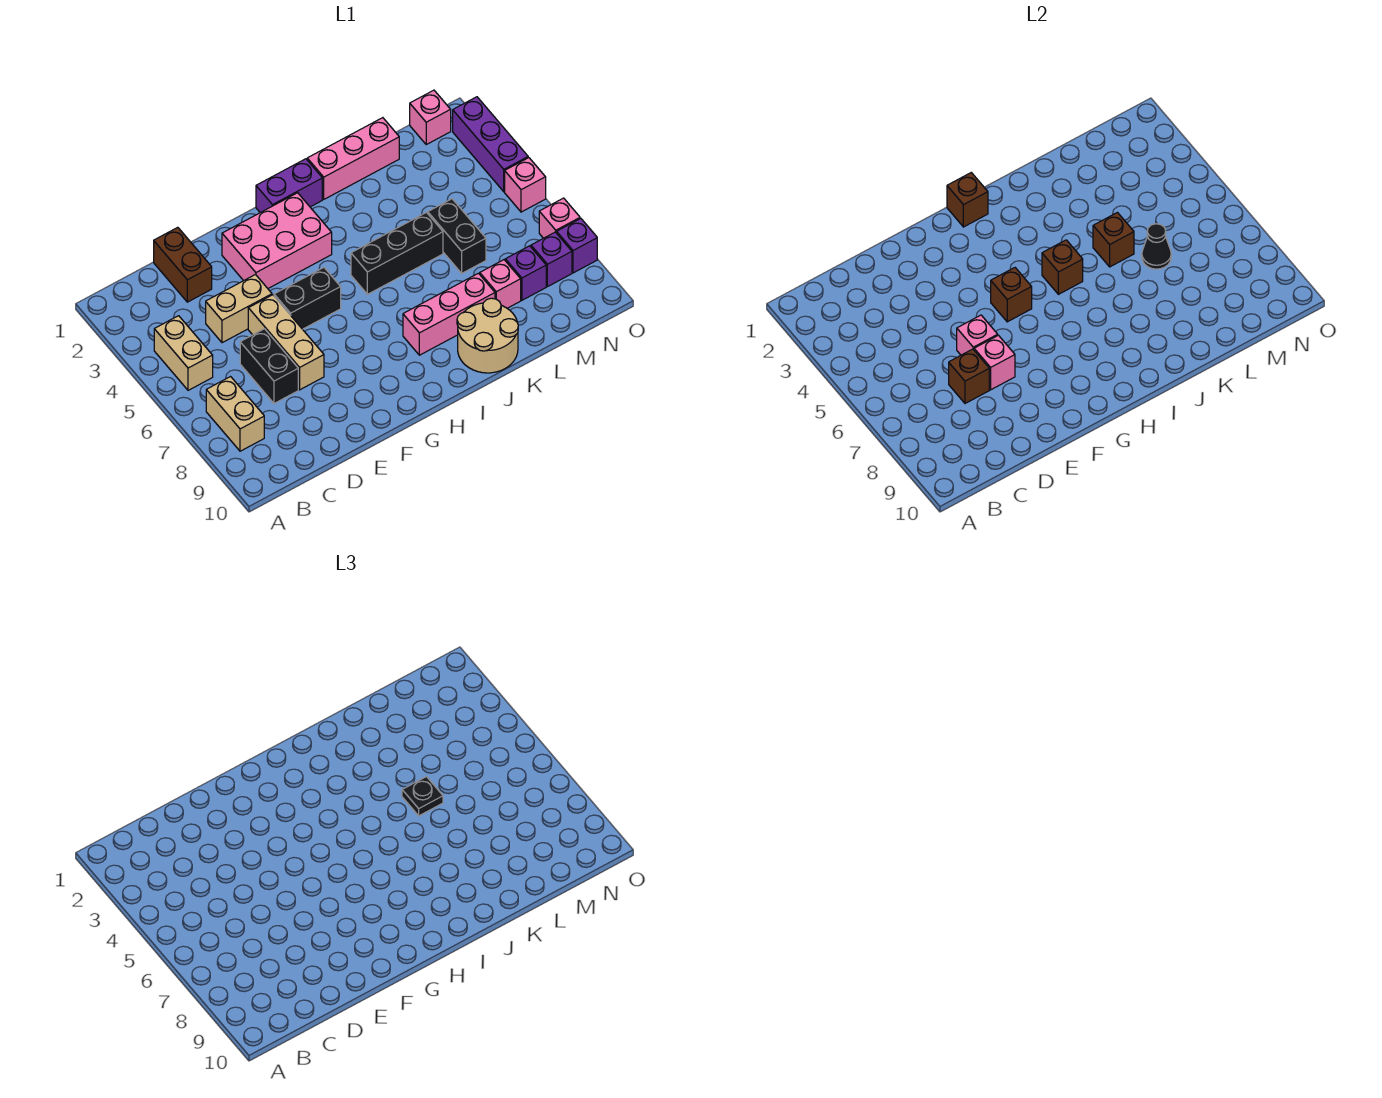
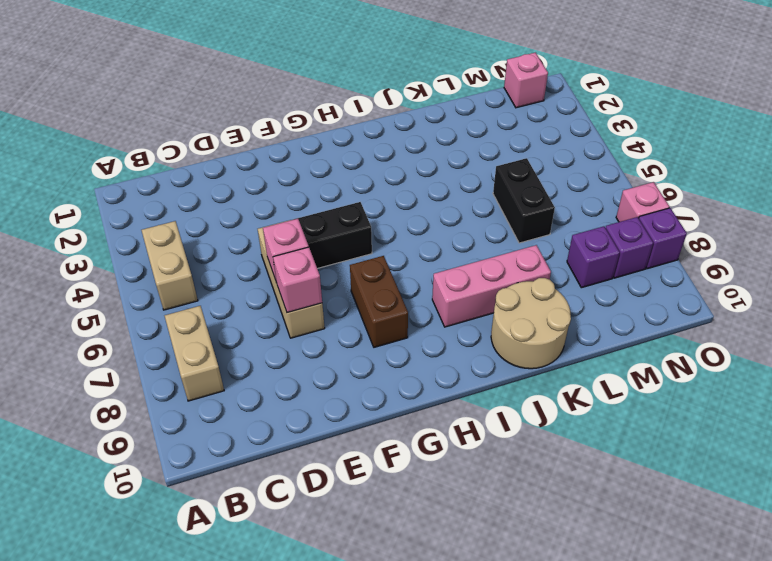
brown 1x2 brick [350,256,408,347] -> brown 1x2 brick moved to [154,227,212,302]
none -> tan 1x2 brick [206,275,272,343]
none -> black 1x2 brick [240,329,298,403]
none -> pink 2x3 brick [222,193,332,288]
none -> purple 1x2 brick [256,159,322,213]

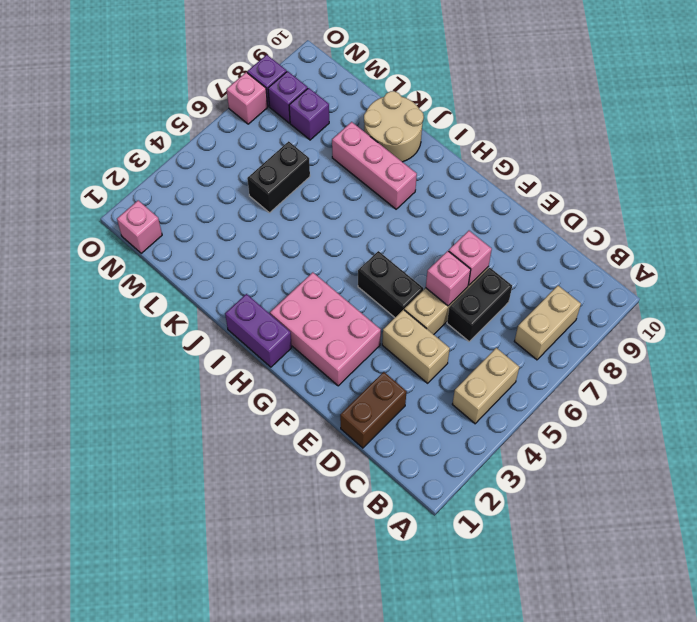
none -> black 1x3 brick [351,213,443,294]
none -> pink 1x3 brick [307,118,399,199]
none -> pink 1x1 brick [480,260,521,308]
none -> purple 1x3 brick [453,97,528,192]

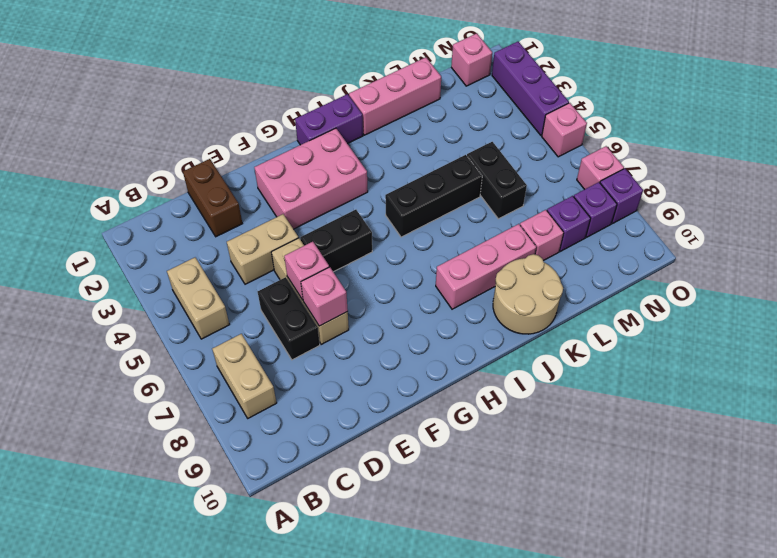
none -> brown 1x1 brick [949,349,989,403]
none -> brown 1x1 brick [991,268,1032,322]
none -> brown 1x1 brick [947,173,988,227]
none -> brown 1x1 brick [1042,240,1083,294]

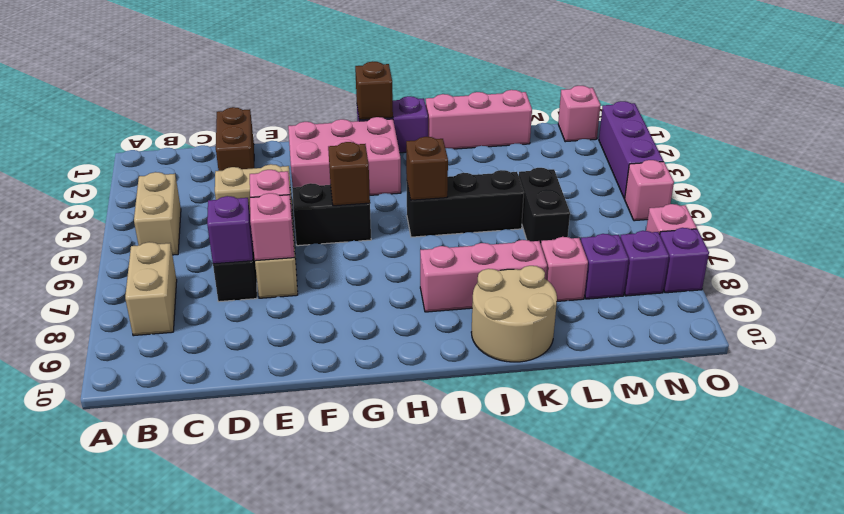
purple 1x1 brick [207,196,253,264] -> brown 1x1 brick [949,349,989,403]
none -> brown 1x1 brick [1093,213,1134,267]
none -> black 1x1 cone [1142,224,1171,269]
none -> black 1x1 plate [402,777,443,816]

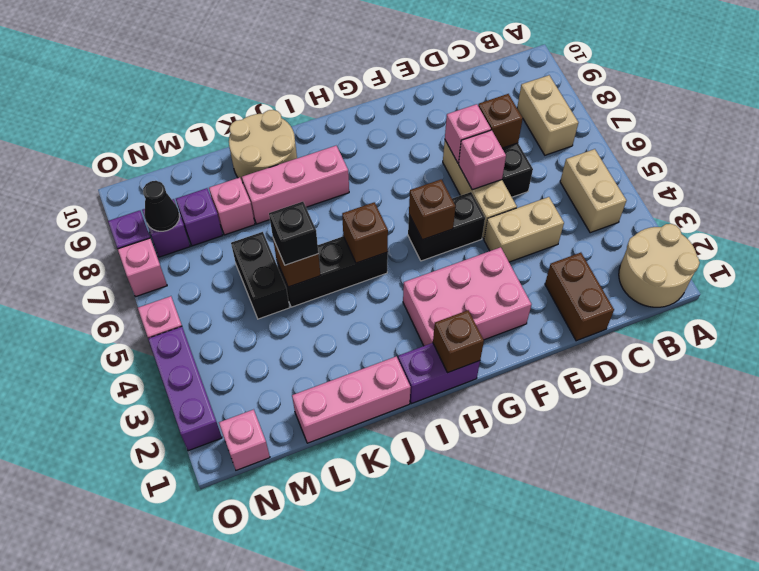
tan 2x2 round brick [619,224,700,307] -> none
black 1x1 brick [269,202,318,265] -> black 1x1 plate [402,777,443,816]
black 1x1 cone [143,181,180,231] -> black 1x1 cone moved to [1142,224,1171,269]

